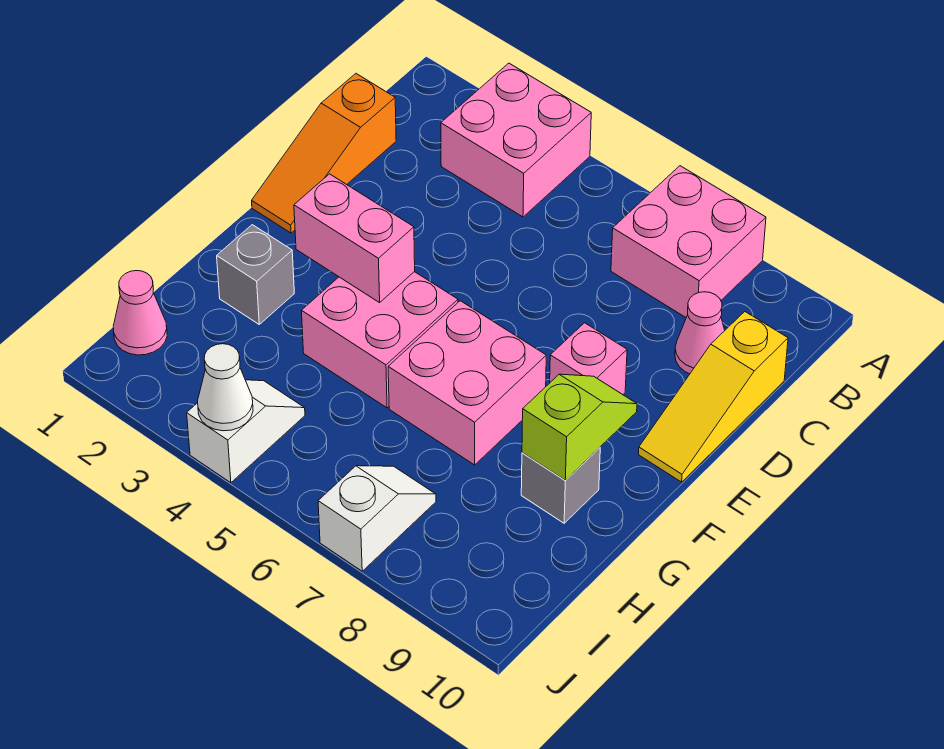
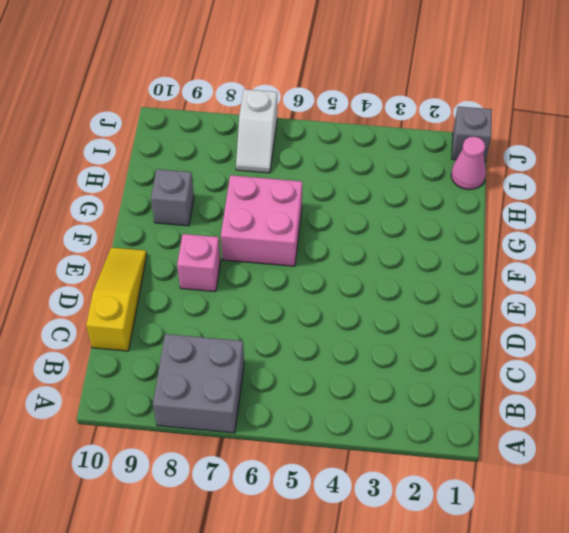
grey 2x2 brick [153,334,244,433] -> pink 2x2 brick [611,166,766,317]
grey 1x1 brick [452,106,492,162] -> grey 1x1 brick moved to [217,225,294,324]
none -> pink 2x2 brick [441,63,591,217]
none -> orange 1x3 slope [252,74,396,233]
none -> pink 1x1 cone [675,292,725,374]

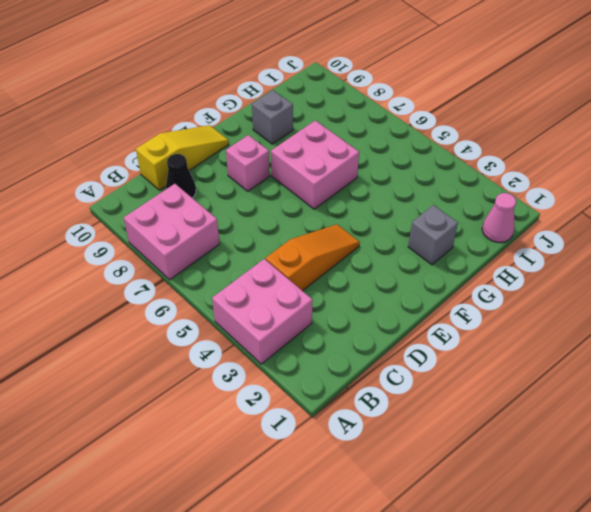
orange 1x3 slope [266,224,360,291] -> orange 1x3 slope moved to [252,74,396,233]
black 1x1 cone [166,154,196,198] -> pink 1x1 cone [675,292,725,374]
none -> pink 2x2 brick [302,272,458,408]
none -> white 1x2 slope [187,380,305,483]
none -> white 1x2 slope [318,466,436,571]

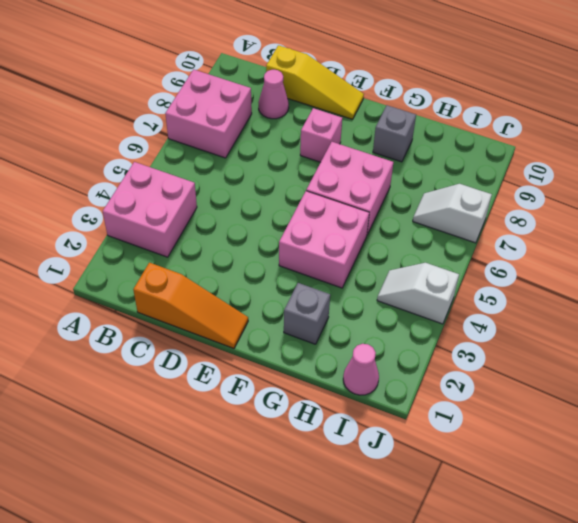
none -> pink 1x2 brick [294,174,415,303]
none -> lime 1x2 slope [522,374,637,480]
none -> white 1x1 cone [198,344,253,431]

